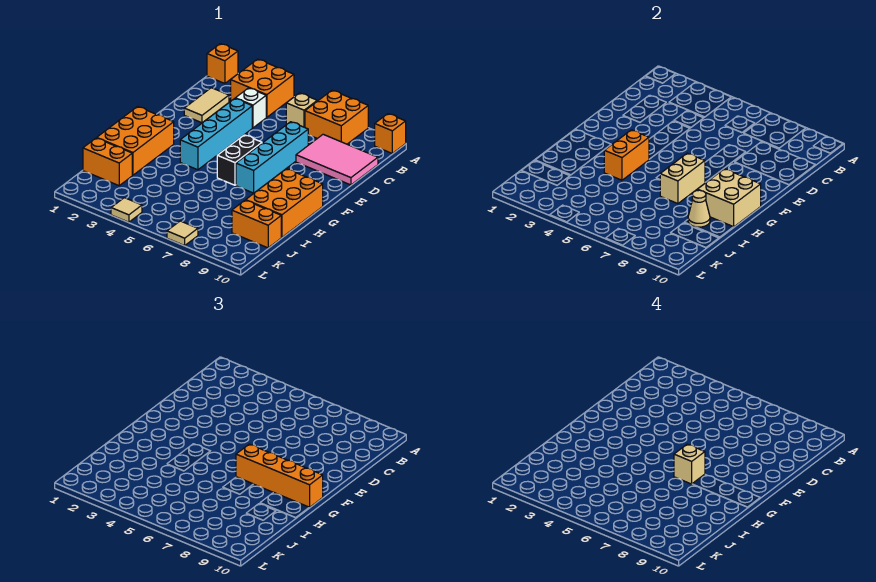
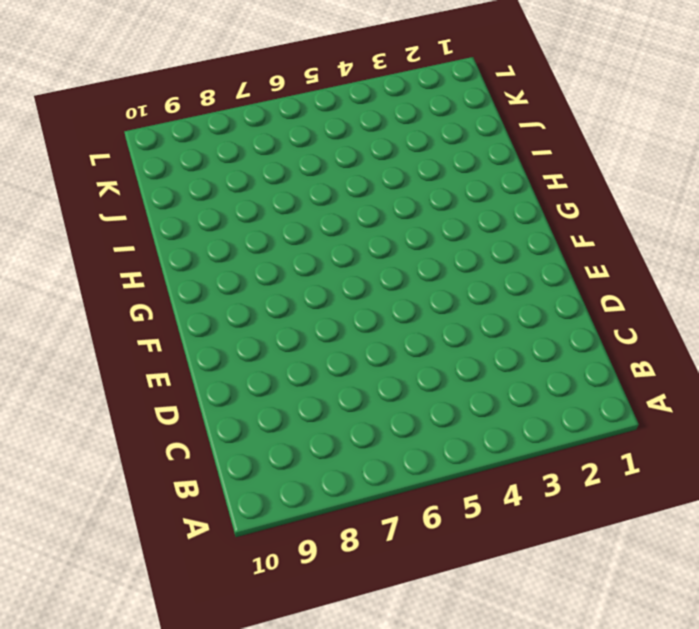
none -> orange 1x1 brick [207,44,238,84]
none -> orange 2x2 brick [231,59,294,117]
none -> orange 2x2 brick [305,90,368,144]

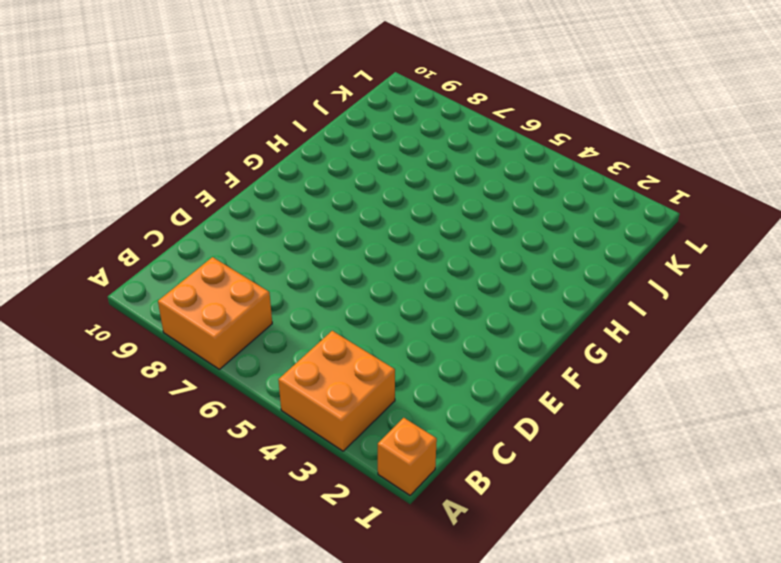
none -> orange 1x1 brick [375,114,406,153]
none -> tan 1x1 brick [286,93,317,127]
none -> tan 1x2 tile [184,88,229,123]

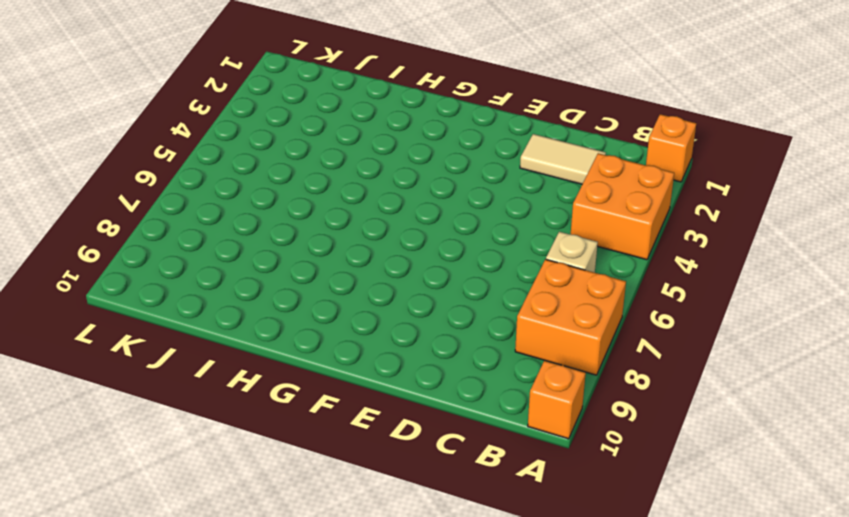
none -> white 1x1 brick [235,88,266,128]
none -> pink 2x3 tile [296,134,378,185]
none -> cyan 1x4 brick [180,99,252,170]

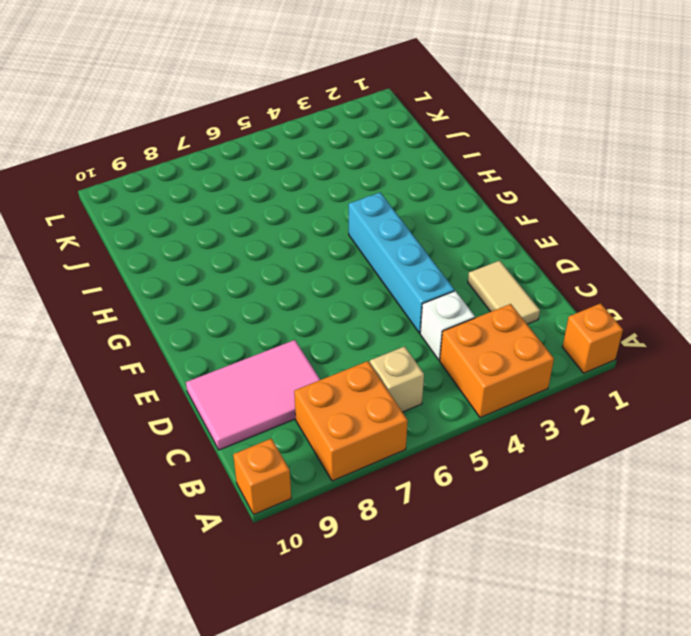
none -> cyan 1x4 brick [236,122,308,193]
none -> black 1x2 brick [217,135,262,185]
none -> orange 2x3 brick [97,107,174,175]

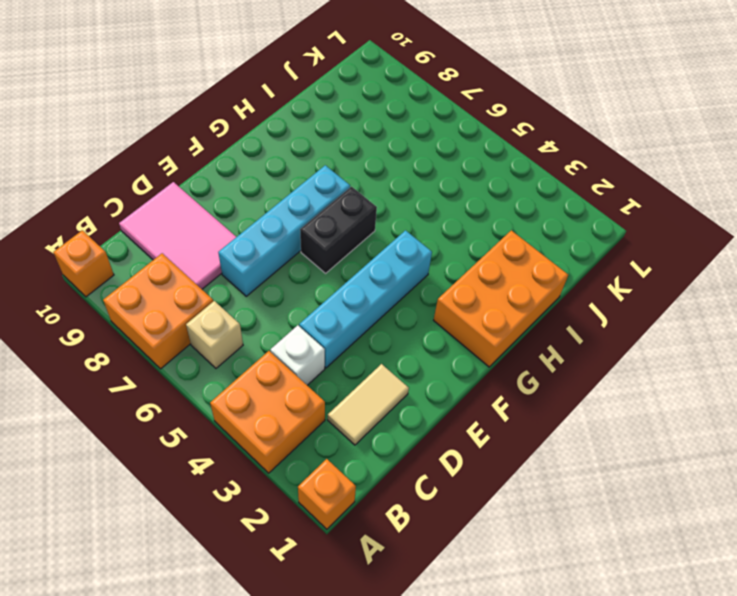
none -> orange 2x3 brick [246,169,323,237]
none -> orange 1x2 brick [83,138,132,186]
none -> orange 1x2 brick [232,200,281,248]

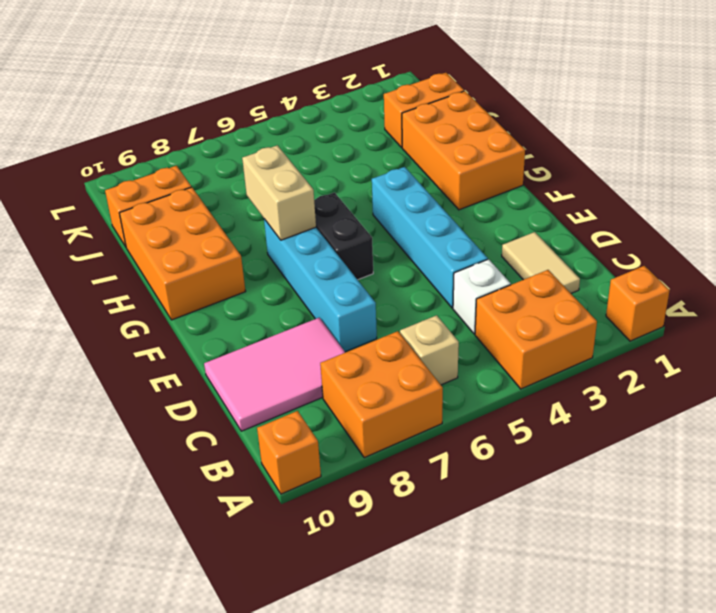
none -> tan 1x1 tile [111,198,142,222]
none -> tan 1x1 tile [167,221,198,245]
none -> orange 1x2 brick [604,130,649,180]

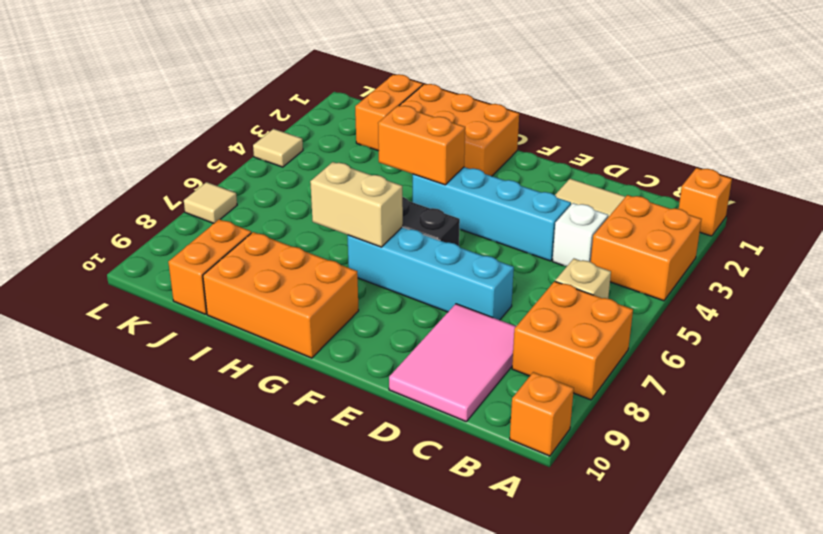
none -> tan 2x2 brick [697,169,761,227]
none -> tan 1x1 cone [688,190,710,227]
none -> orange 1x4 brick [236,444,323,507]

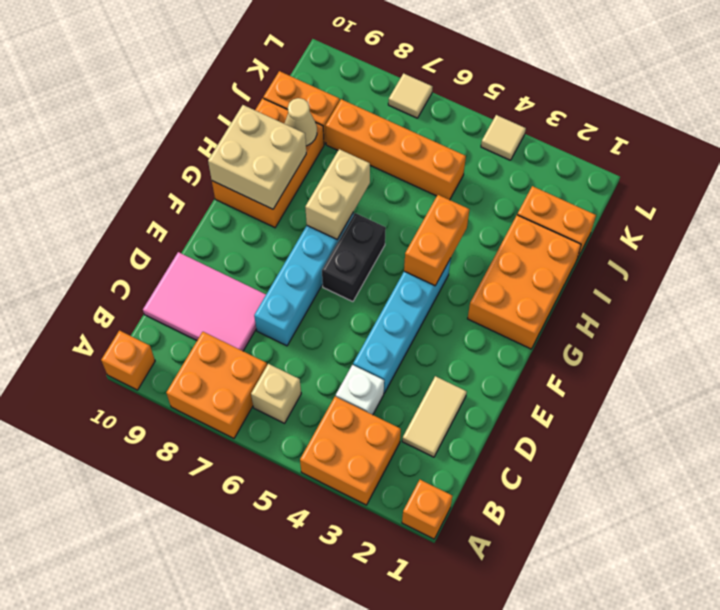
orange 1x4 brick [325,99,466,200] -> orange 1x4 brick moved to [236,444,323,507]
none -> tan 1x1 brick [674,444,705,484]

